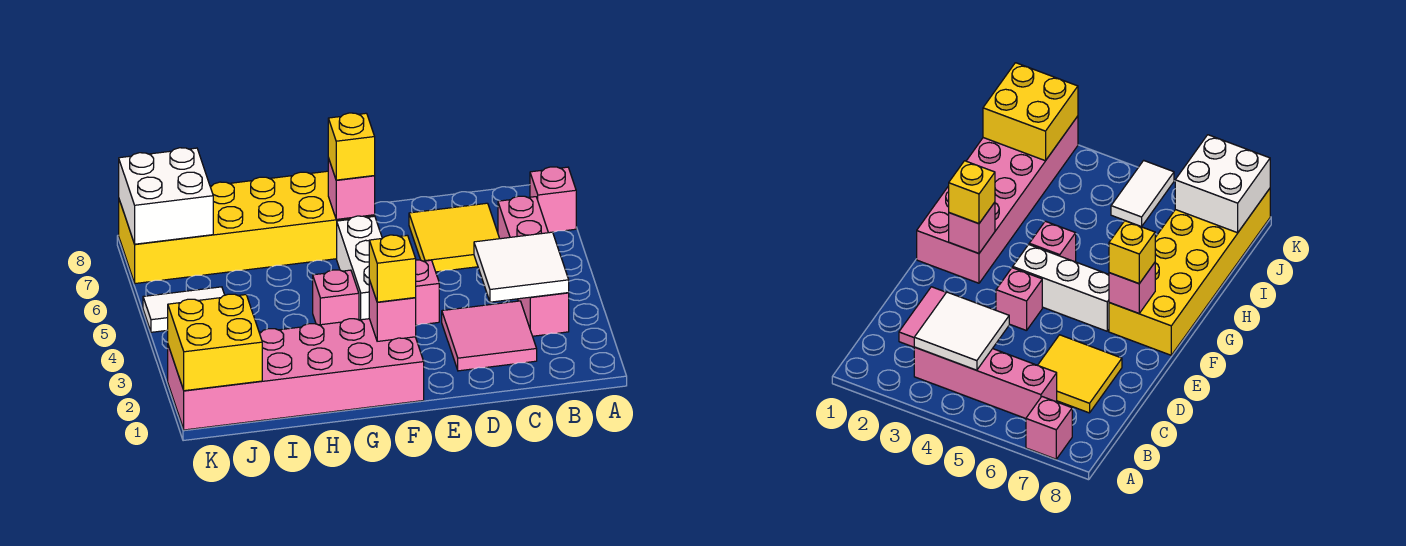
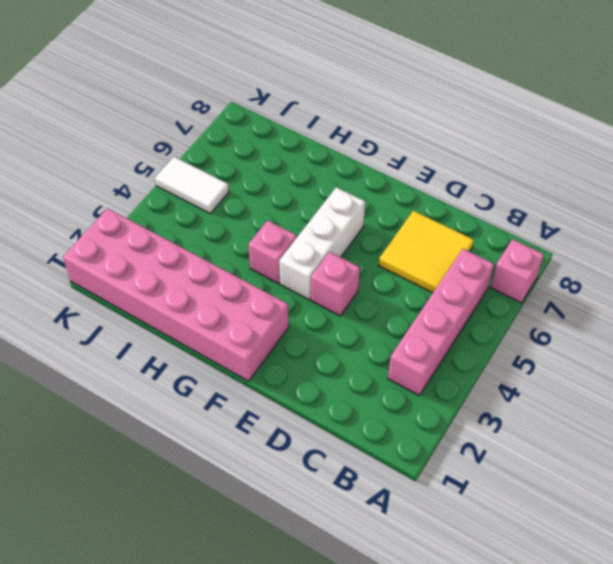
none -> pink 2x2 tile [442,301,537,371]
none -> yellow 2x6 brick [119,171,375,284]
none -> white 2x2 tile [474,232,569,302]

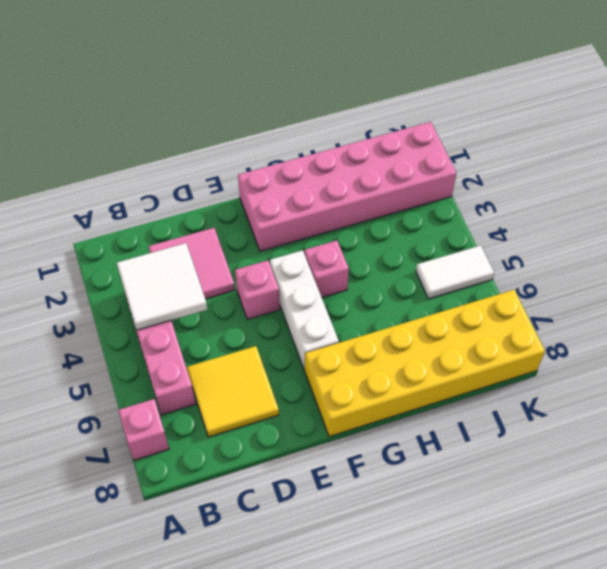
none -> pink 1x1 brick [369,280,416,341]
none -> pink 1x1 brick [328,158,375,219]
none -> yellow 2x2 brick [168,294,262,391]

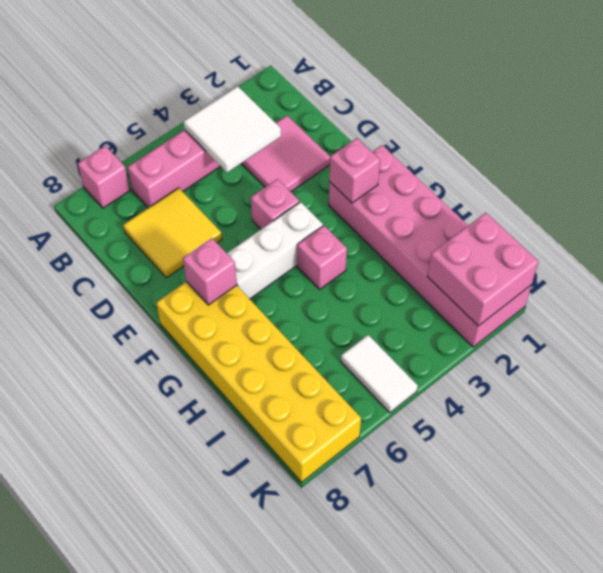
pink 2x2 brick [427,213,539,326] -> yellow 2x2 brick [168,294,262,391]
none -> white 2x2 brick [119,148,213,244]
none -> yellow 1x1 brick [369,235,416,302]
none -> yellow 1x1 brick [328,113,375,180]

